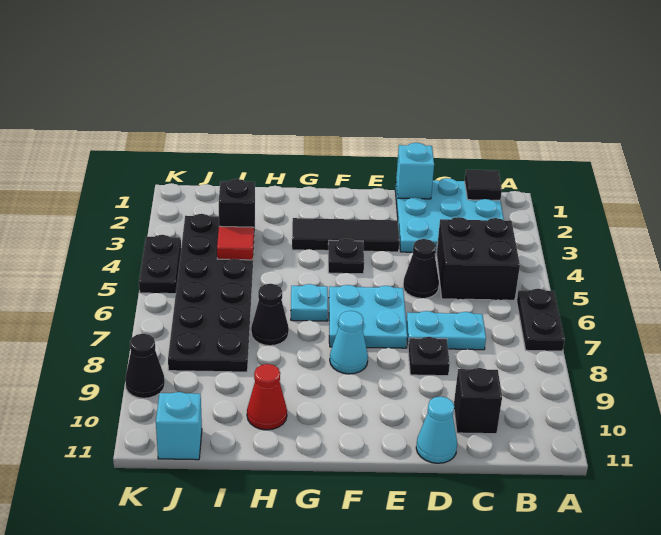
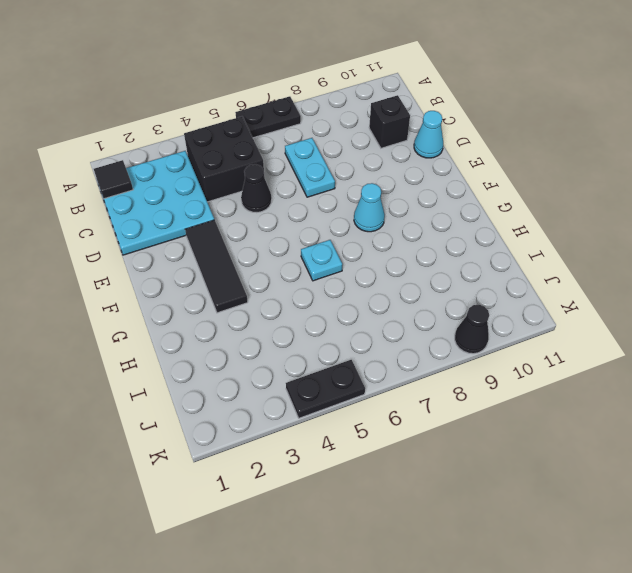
none -> black 1x1 plate [408,337,450,376]
none -> cyan 2x2 plate [329,285,407,348]
none -> black 1x1 plate [328,239,364,274]

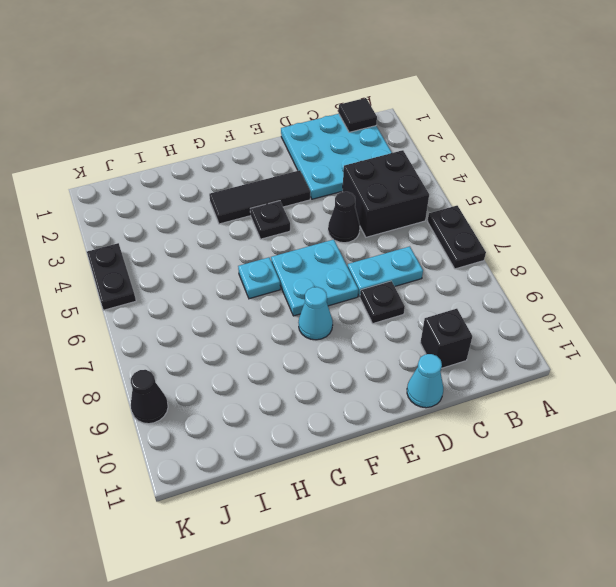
none -> black 1x1 cone [251,284,289,346]
none -> red 1x1 cone [247,364,287,430]
none -> black 2x6 plate [168,214,255,372]

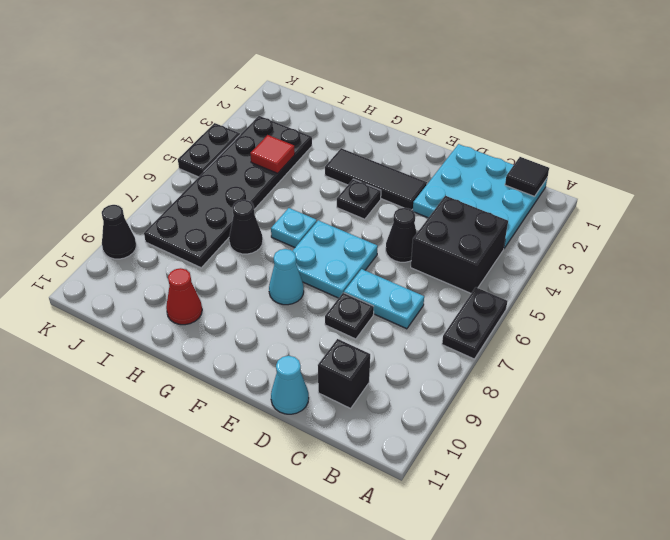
none -> cyan 1x1 brick [156,392,202,460]
none -> cyan 1x1 brick [396,143,434,199]
none -> black 1x1 brick [219,179,255,228]

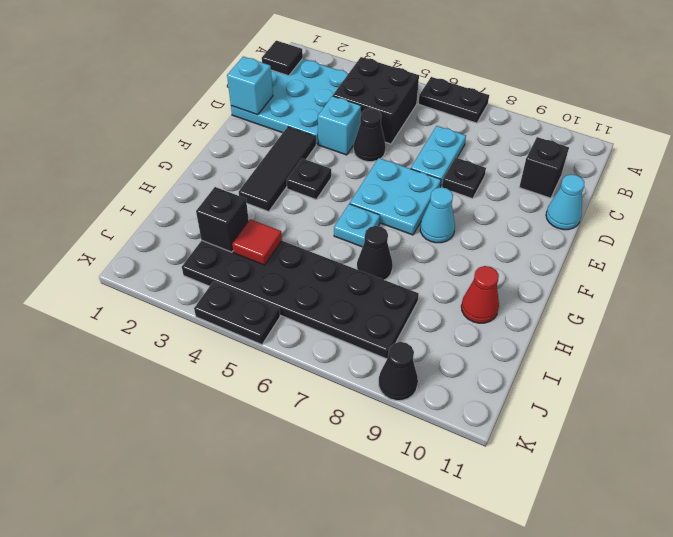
cyan 1x1 brick [318,96,361,155] -> cyan 1x1 brick moved to [156,392,202,460]

